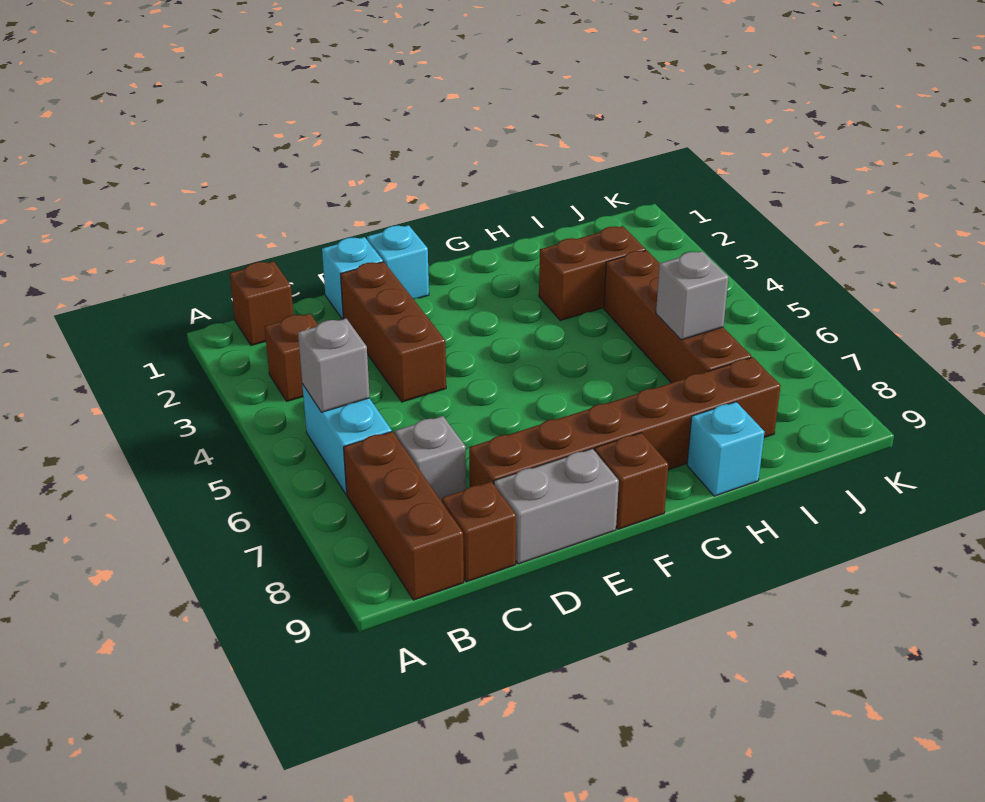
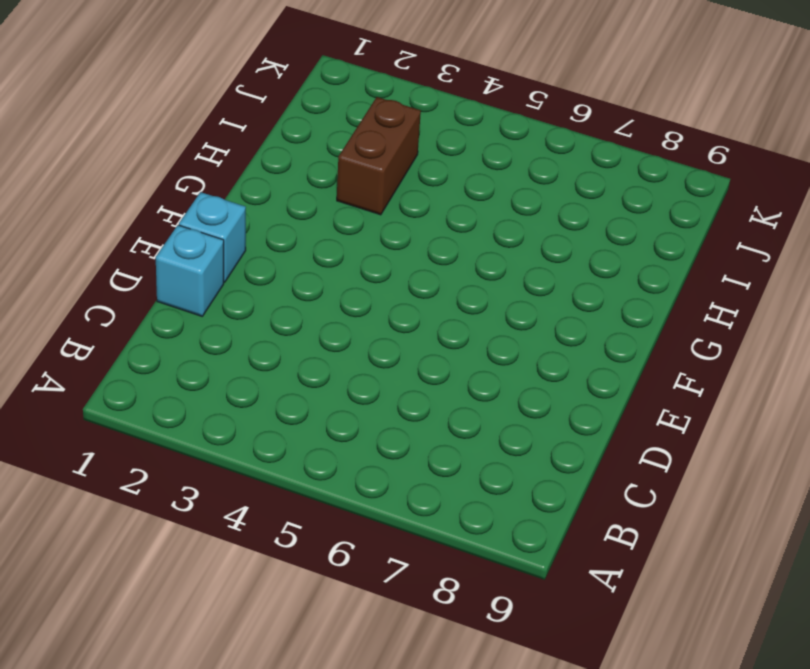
none -> brown 1x1 brick [230,261,293,346]
none -> brown 1x1 brick [265,314,318,401]
none -> cyan 1x2 brick [302,384,392,494]

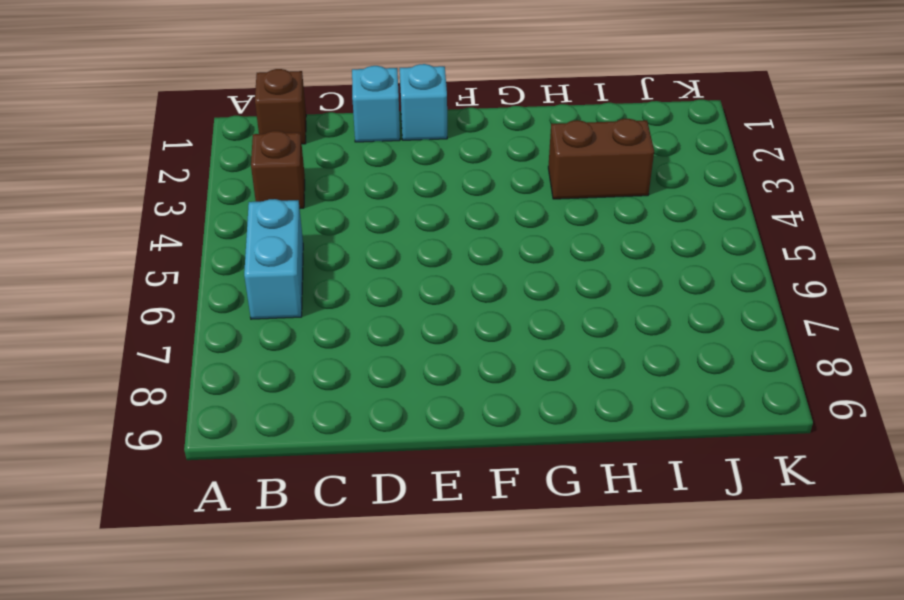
none -> brown 1x3 brick [344,432,464,600]
none -> grey 1x1 brick [395,416,466,502]
none -> brown 1x1 brick [442,482,516,582]

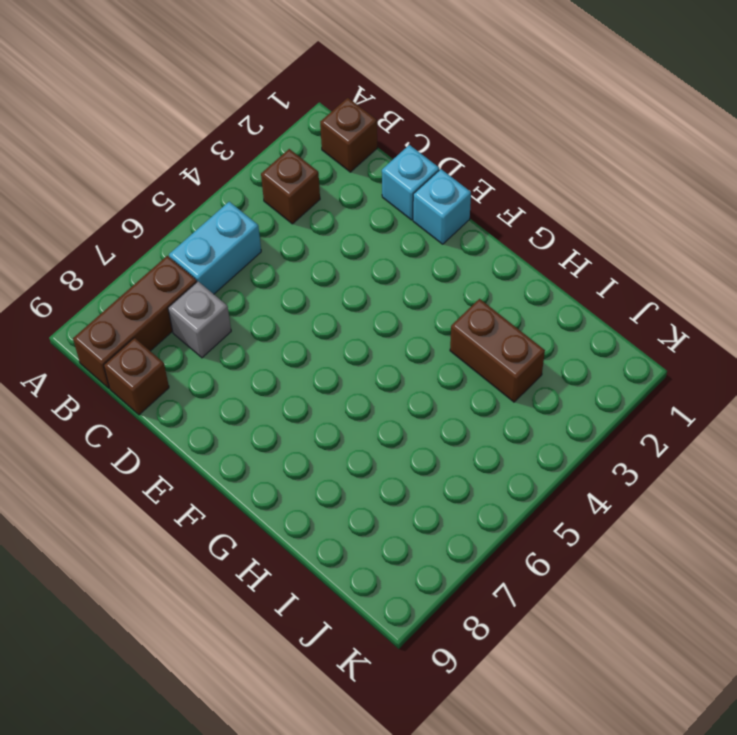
none -> brown 1x3 brick [341,262,446,402]
none -> brown 1x6 brick [469,357,781,487]
none -> grey 1x2 brick [494,449,619,564]

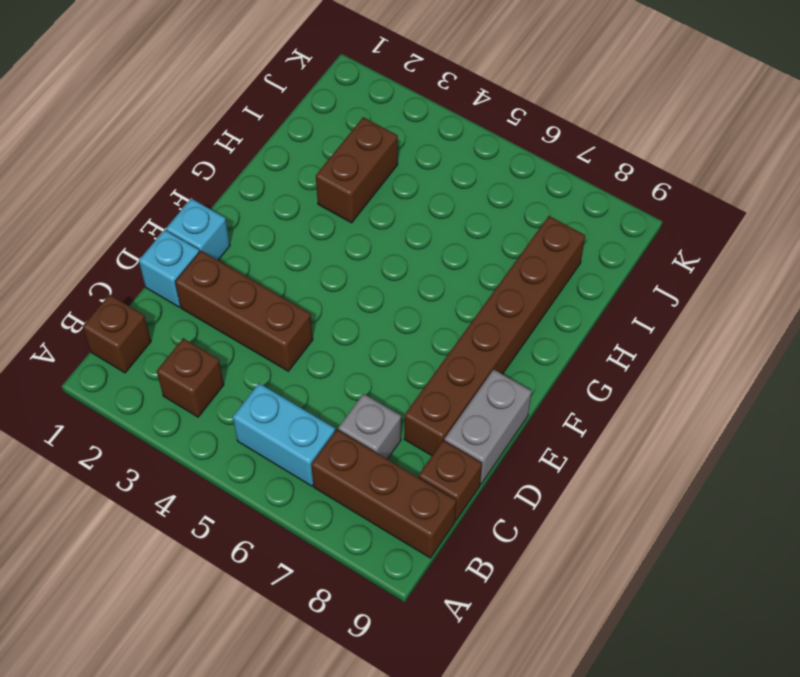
none -> brown 1x1 brick [595,433,668,529]
none -> cyan 1x1 brick [687,402,764,496]
none -> brown 1x4 brick [604,250,751,383]

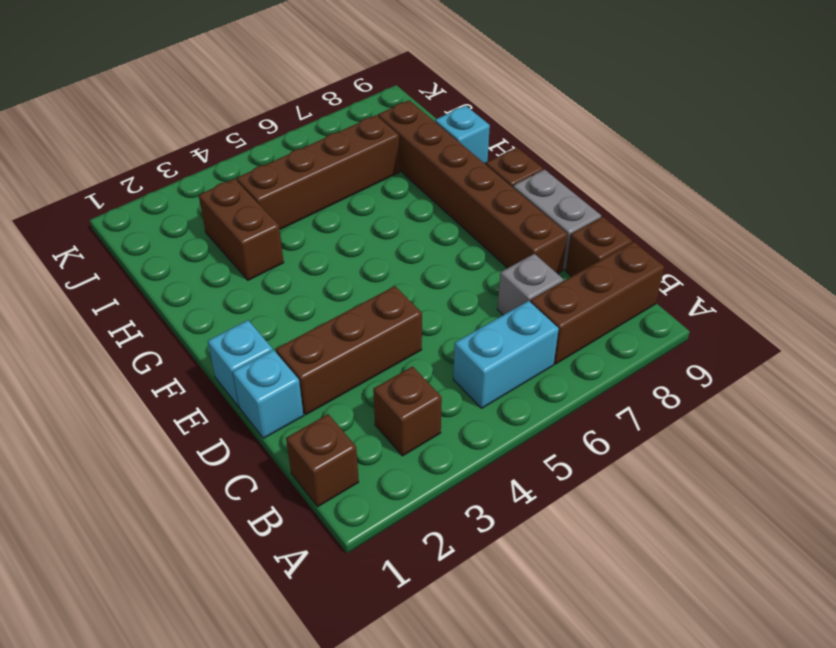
none -> grey 1x1 brick [298,319,370,412]
none -> grey 1x1 brick [656,251,729,340]

